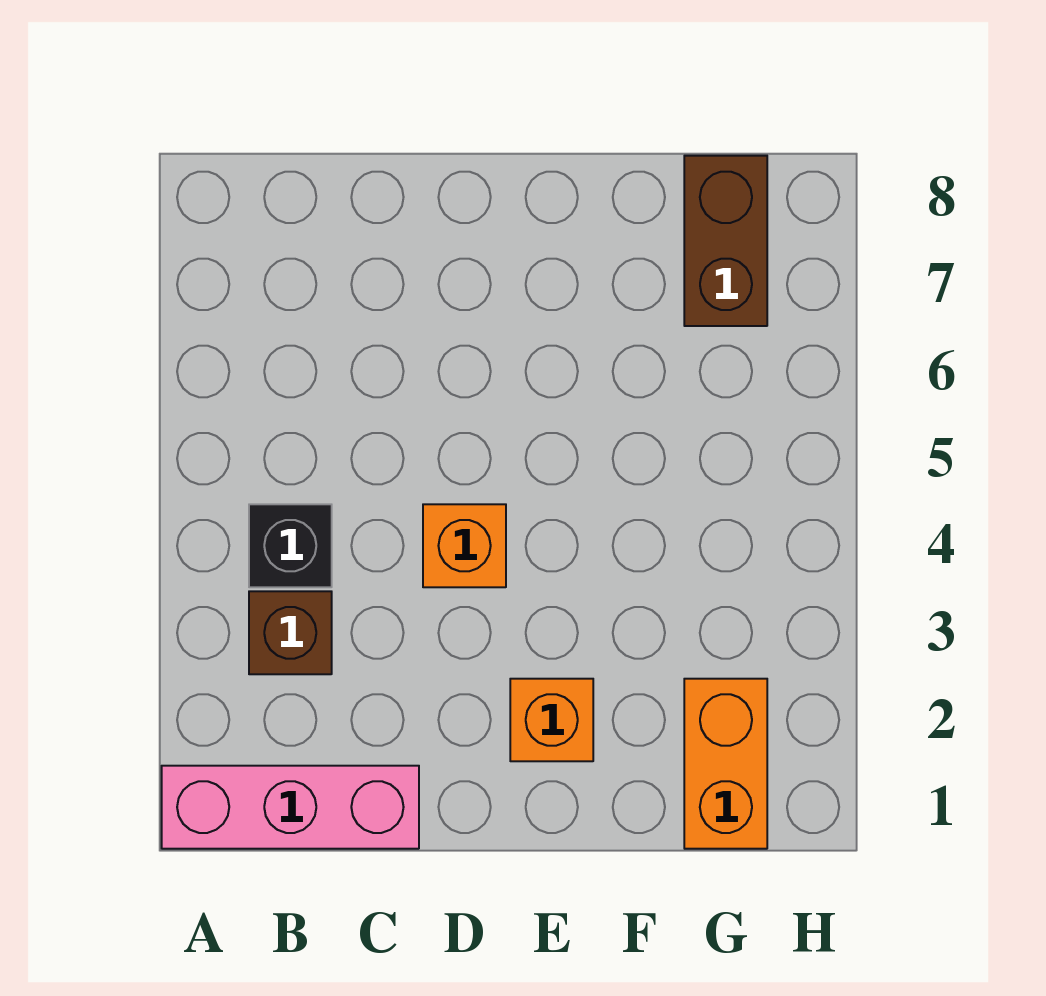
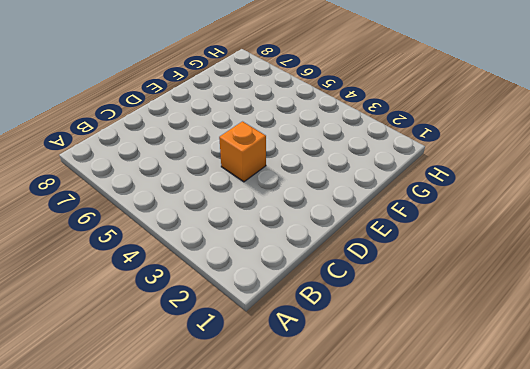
none -> pink 1x3 brick [162,766,419,849]
none -> brown 1x1 brick [249,591,332,674]

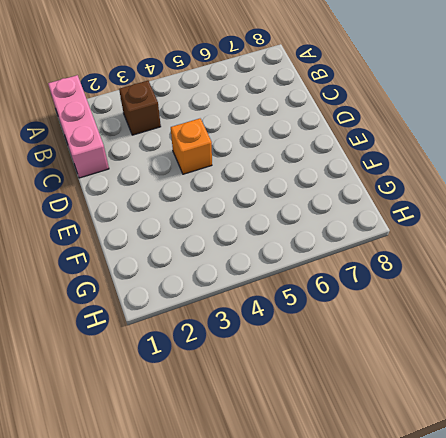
none -> black 1x1 brick [249,504,332,587]
none -> orange 1x1 brick [510,679,593,761]

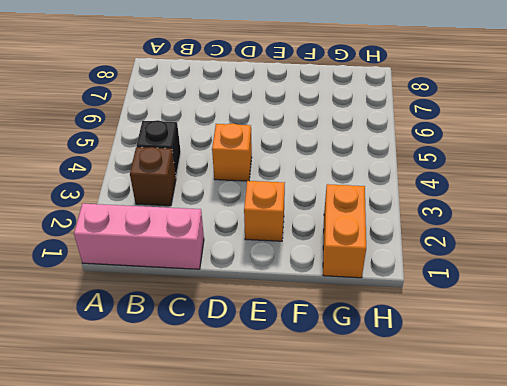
none -> brown 1x2 brick [684,156,767,326]

